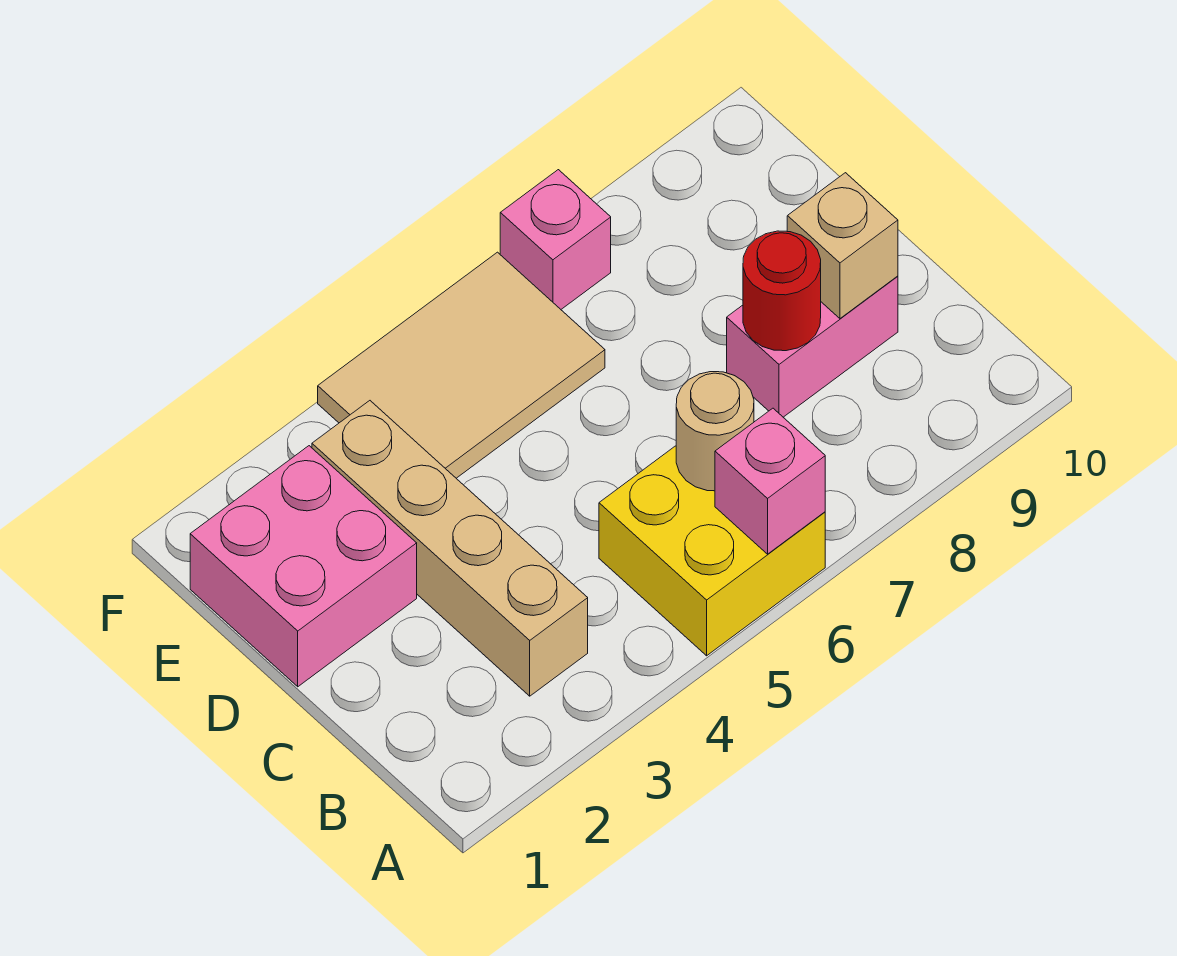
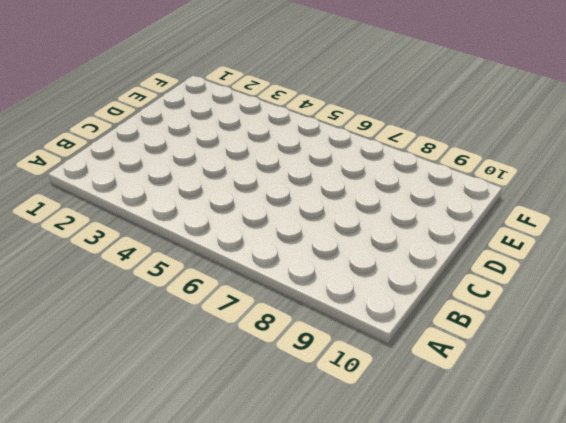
none -> yellow 2x2 brick [599,446,825,656]
none -> tan 1x4 brick [312,401,588,696]

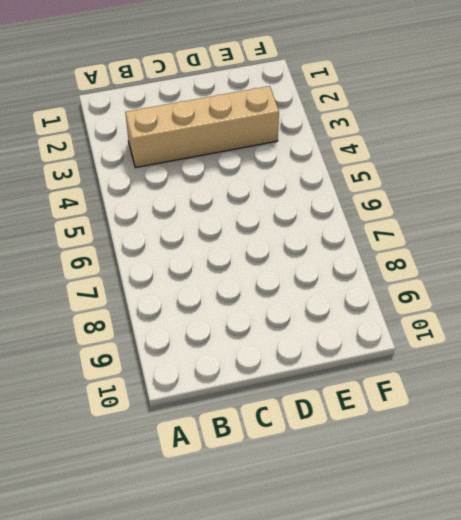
none -> yellow 2x2 brick [599,446,825,656]
none -> pink 1x2 brick [727,276,898,417]

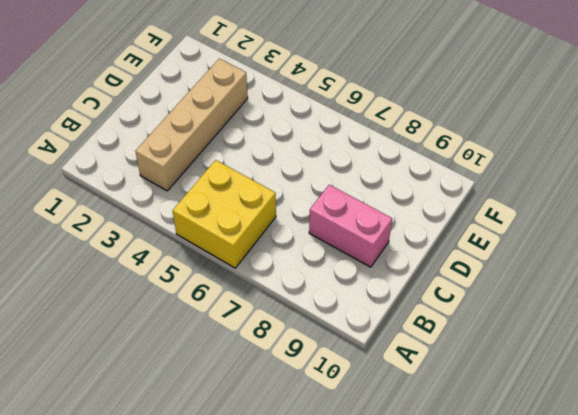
none -> pink 2x2 brick [190,446,417,687]
none -> tan 2x3 tile [318,252,605,478]

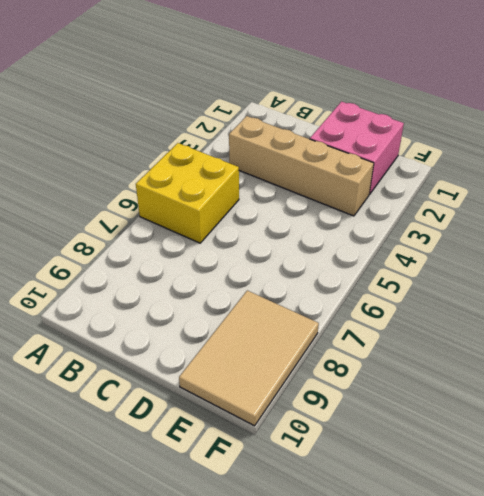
tan 2x3 tile [179,291,319,426] -> tan 2x3 tile moved to [318,252,605,478]
none -> pink 1x2 brick [727,276,898,417]
none -> pink 1x1 brick [500,170,611,309]

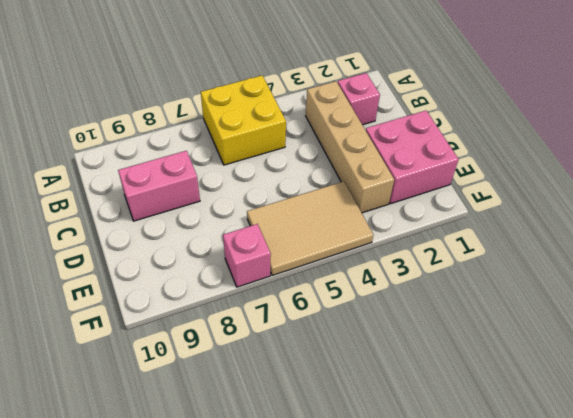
pink 1x1 brick [338,73,380,125] -> pink 1x1 brick moved to [715,408,825,554]
none -> tan 1x1 round brick [676,372,754,491]
none -> red 1x1 round brick [743,231,821,351]

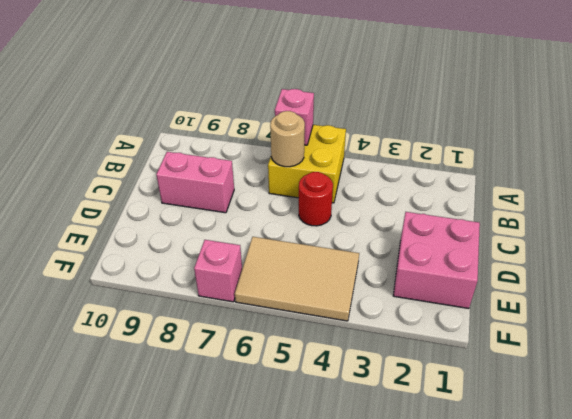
red 1x1 round brick [299,172,333,226] -> red 1x1 round brick moved to [743,231,821,351]
none -> tan 1x4 brick [312,401,588,696]
none -> tan 1x1 brick [787,173,898,318]

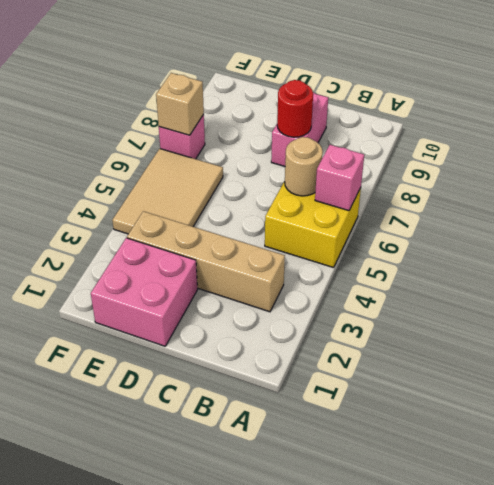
tan 1x1 brick [156,73,204,135] -> tan 1x1 brick moved to [787,173,898,318]

